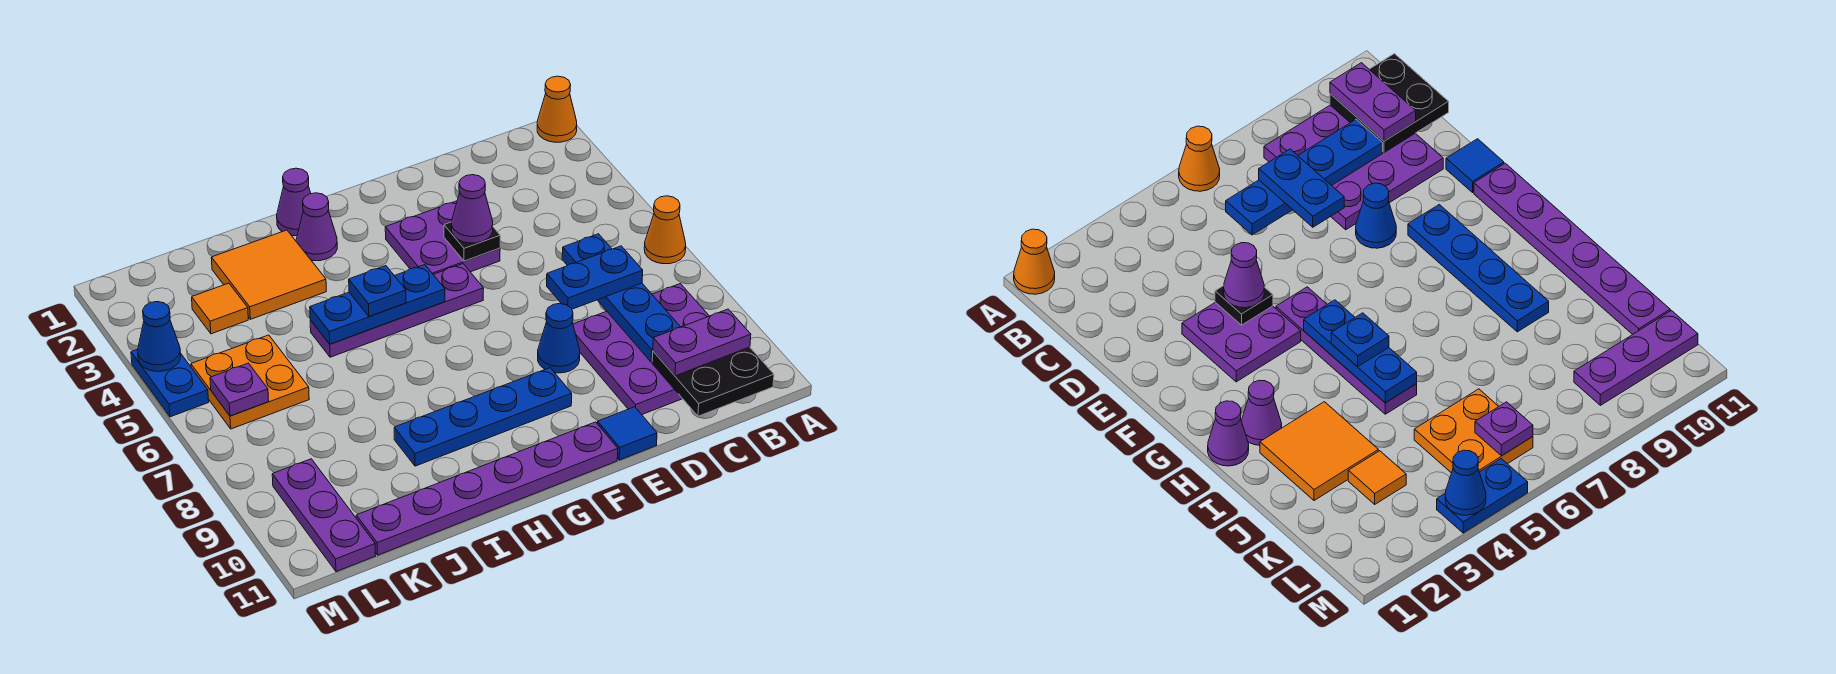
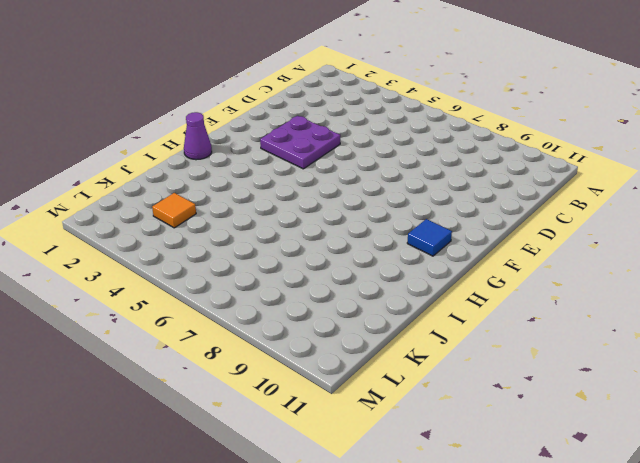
blue 1x1 tile [407,219,452,256] -> blue 1x1 tile moved to [598,407,657,460]
none -> orange 1x1 cone [537,76,577,142]
none -> orange 1x1 cone [644,196,686,264]
none -> purple 3x3 plate [573,284,709,415]

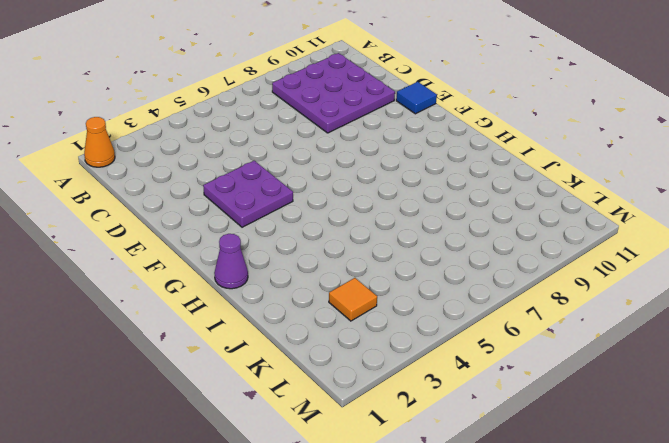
none -> orange 1x1 cone [644,196,686,264]
none -> blue 1x1 cone [538,303,580,373]
none -> purple 1x4 plate [310,264,484,357]

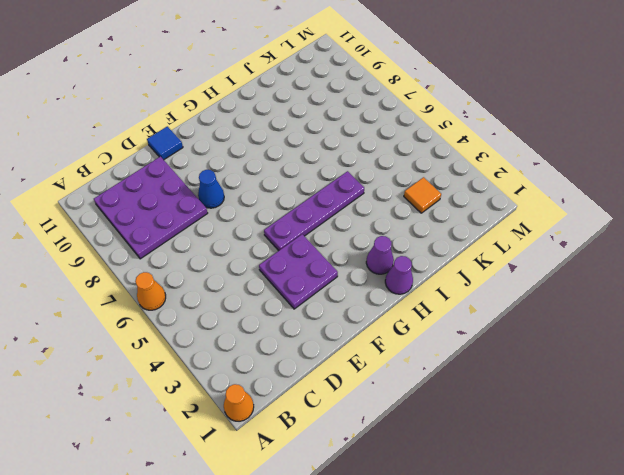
none -> blue 1x4 plate [394,368,572,466]
none -> purple 1x6 plate [356,422,618,555]
none -> orange 2x2 tile [211,230,326,319]

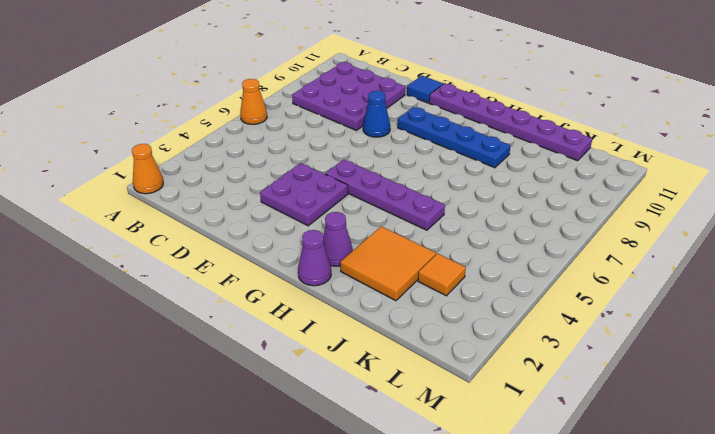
none -> orange 2x2 plate [191,335,309,429]
none -> purple 1x3 plate [272,459,376,572]
none -> blue 1x2 plate [131,349,209,417]

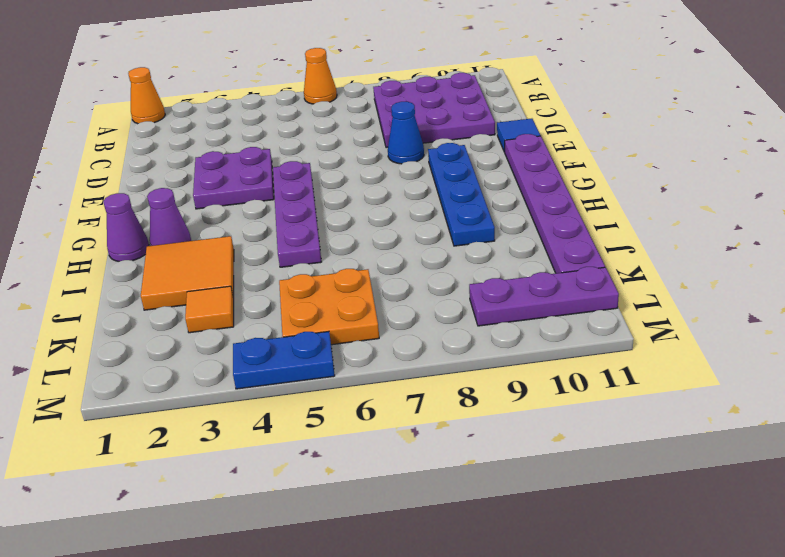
none -> black 2x2 plate [652,347,774,416]
none -> blue 1x4 plate [562,234,680,362]
none -> black 1x1 plate [444,222,500,261]

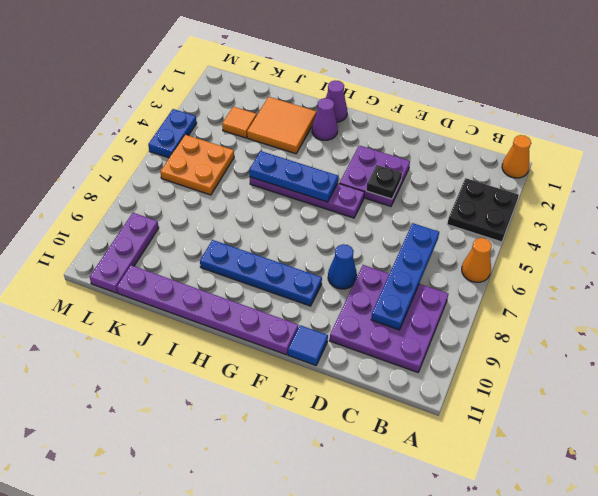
black 2x2 plate [447,178,519,242] -> black 2x2 plate moved to [652,347,774,416]
none -> purple 1x1 plate [210,363,269,416]
none -> blue 1x1 cone [138,302,181,371]
none -> purple 1x2 plate [653,309,751,376]

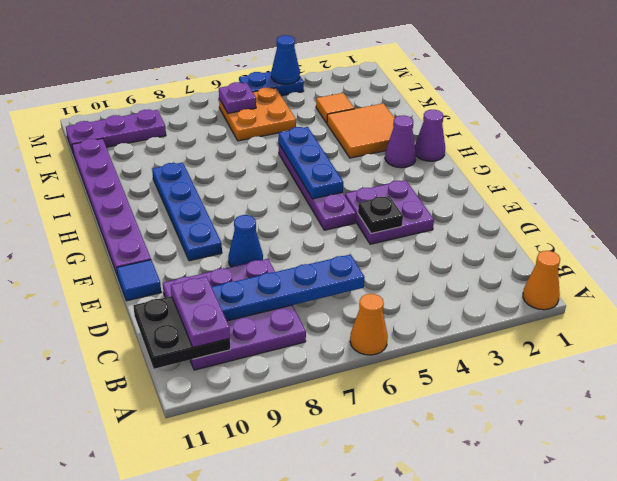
none -> blue 1x2 plate [547,246,643,309]
none -> purple 1x1 cone [452,175,493,243]
none -> blue 1x1 plate [349,266,406,317]

